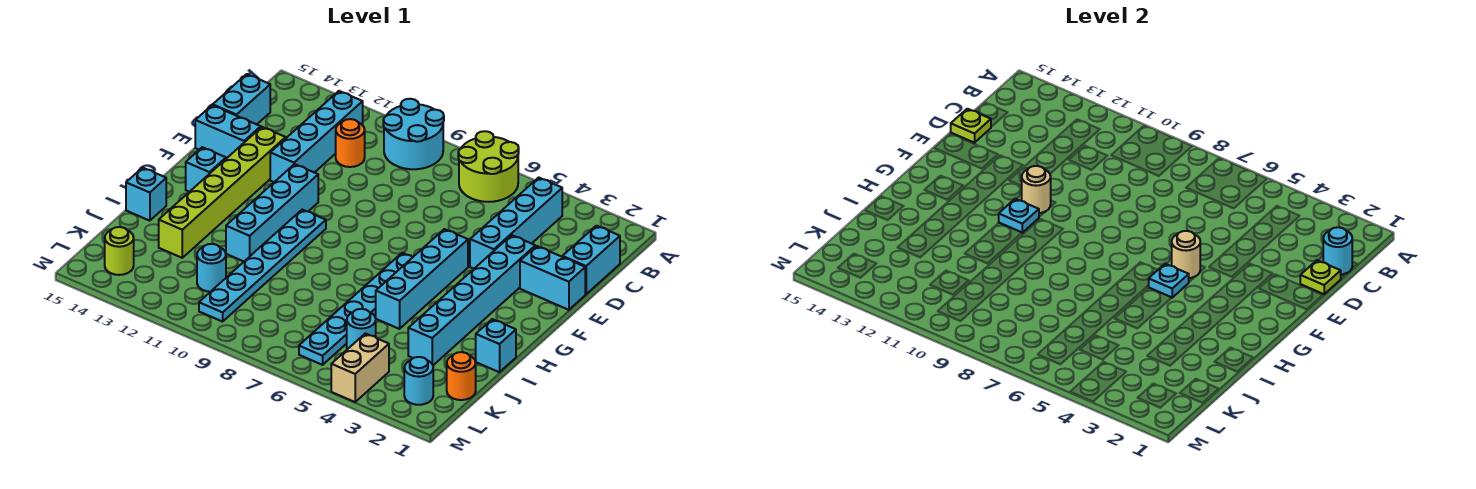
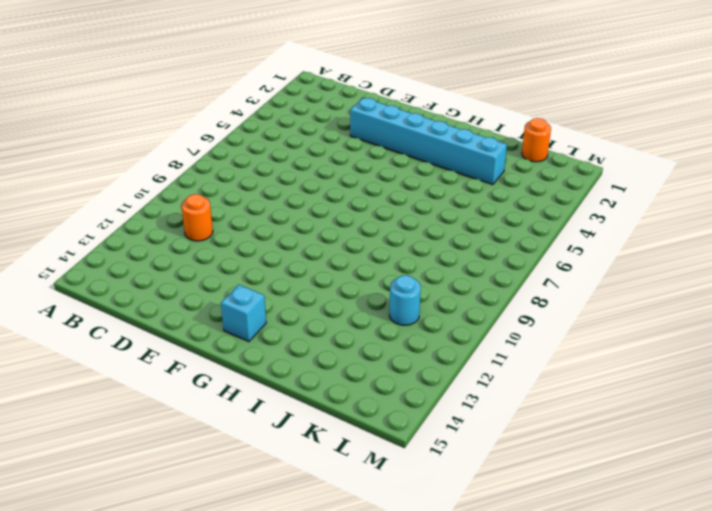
none -> lime 2x2 round brick [458,131,519,202]
none -> cyan 2x2 round brick [383,99,444,169]
none -> cyan 1x4 brick [470,178,563,269]
none -> cyan 1x4 brick [270,91,363,182]

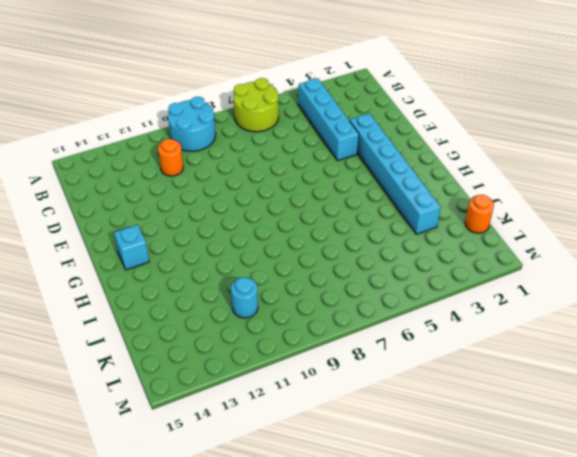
none -> cyan 1x4 brick [270,91,363,182]
none -> cyan 1x2 brick [562,226,620,294]
none -> cyan 1x2 brick [213,74,270,124]
none -> cyan 1x2 brick [520,246,585,310]

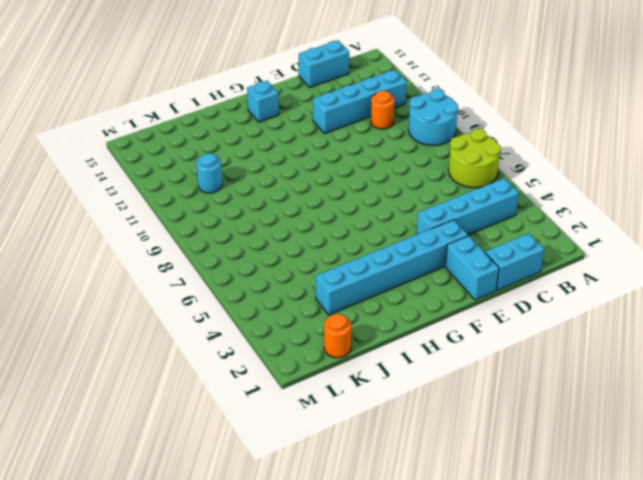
none -> lime 1x6 brick [159,127,286,258]
none -> cyan 1x2 brick [195,105,261,159]
none -> cyan 1x4 brick [375,229,468,329]
none -> cyan 1x4 brick [226,164,318,261]

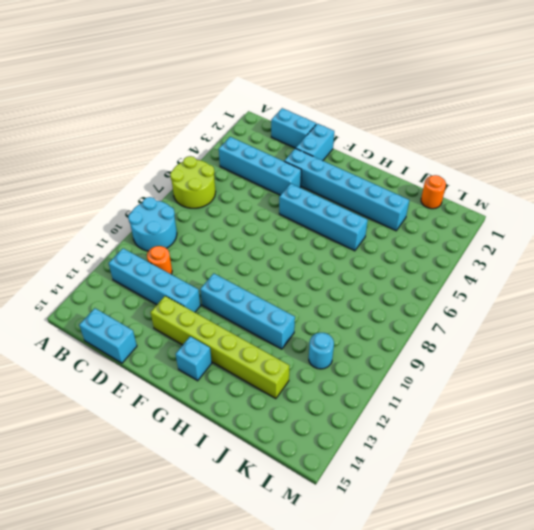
none -> cyan 1x2 brick [195,105,261,159]
none -> cyan 1x6 plate [299,253,413,365]
none -> cyan 1x6 plate [199,210,326,322]
none -> cyan 1x1 brick [476,319,516,372]

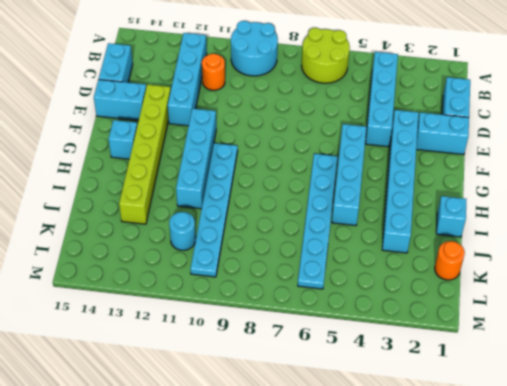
none -> cyan 1x1 brick [126,168,166,221]
none -> cyan 1x1 round brick [347,309,376,349]
none -> cyan 1x1 round brick [404,357,433,405]
none -> tan 1x2 brick [331,333,389,402]

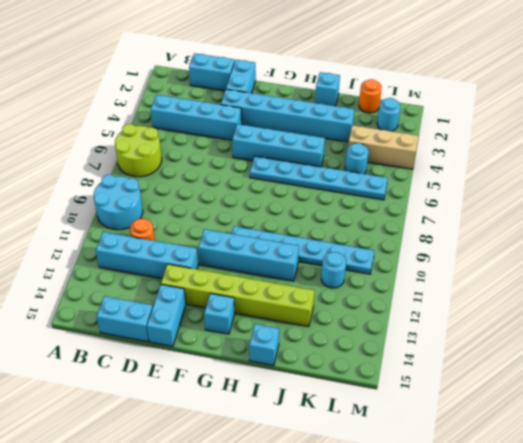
tan 1x3 brick [348,125,419,169] -> tan 1x2 brick [331,333,389,402]
none -> lime 1x1 round brick [105,227,134,275]
none -> cyan 1x1 round brick [1323,227,1352,275]
none -> lime 1x1 plate [1300,260,1341,294]
none -> lime 1x1 plate [951,109,991,143]

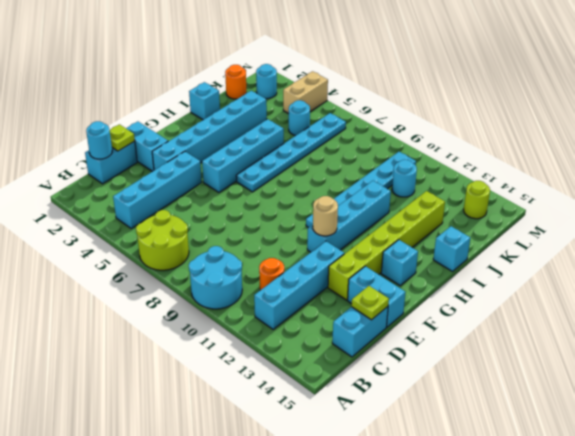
none -> tan 1x1 round brick [1172,231,1200,278]
none -> cyan 1x1 plate [1149,264,1189,298]
none -> cyan 1x1 plate [999,199,1039,233]

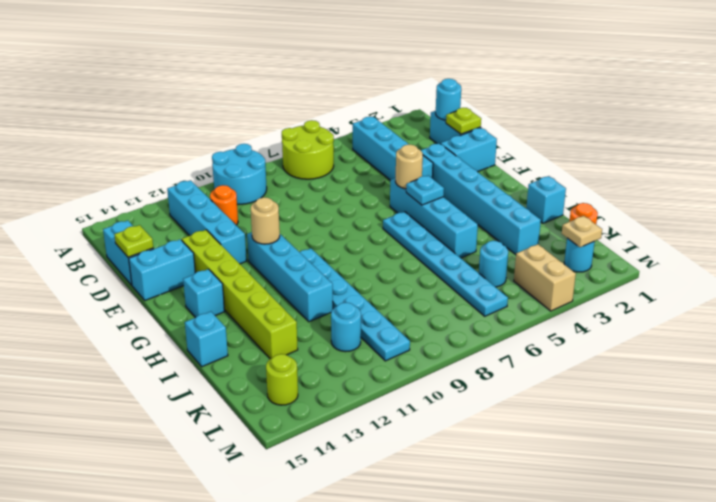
tan 1x1 plate [562,216,602,247] -> none
none -> cyan 1x1 plate [999,199,1039,233]

